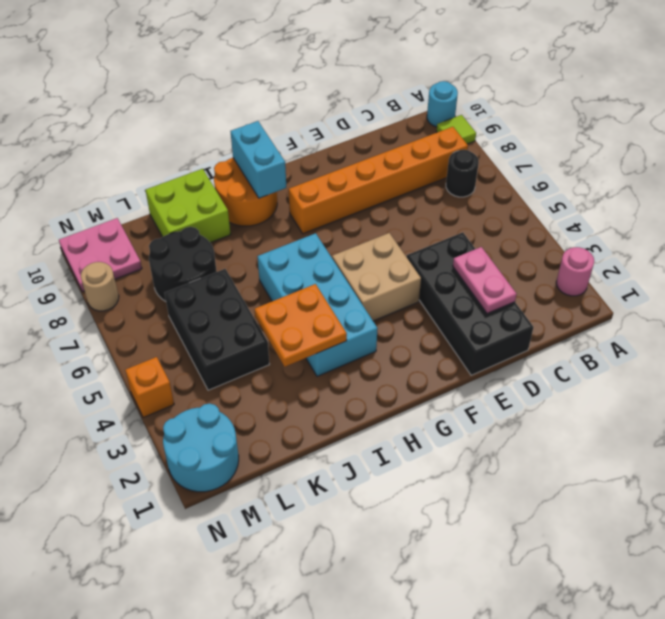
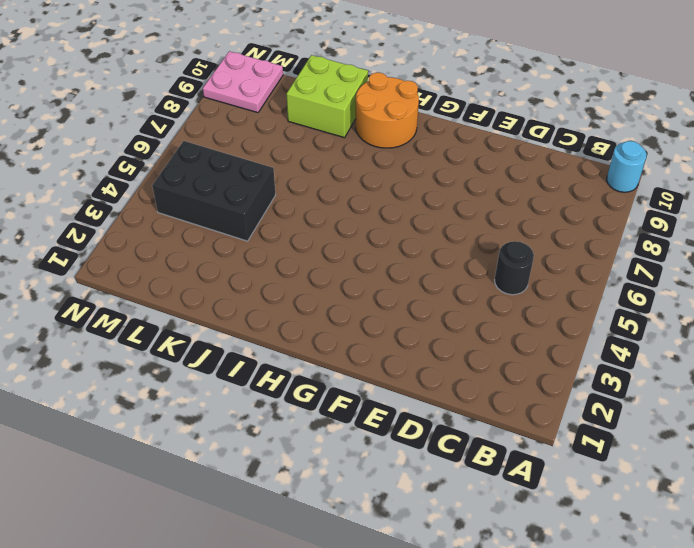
black 1x1 round brick [494,241,534,295] -> black 1x1 round brick moved to [446,150,479,197]
black 2x3 brick [152,141,276,241] -> black 2x3 brick turned to [165,269,270,390]
none -> pink 1x1 round brick [556,247,594,296]
none -> lime 1x1 tile [437,115,476,144]
none -> orange 1x6 brick [289,127,468,234]

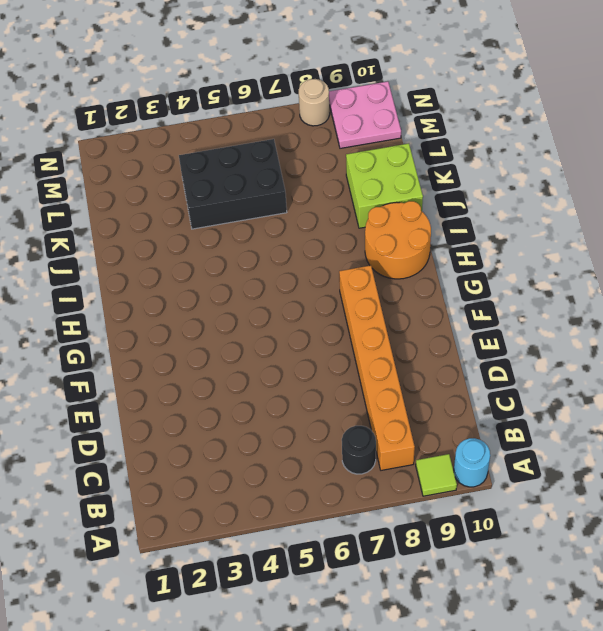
none -> pink 1x1 round brick [556,247,594,296]
none -> black 2x4 brick [407,232,534,375]
none -> tan 2x2 brick [332,233,421,321]

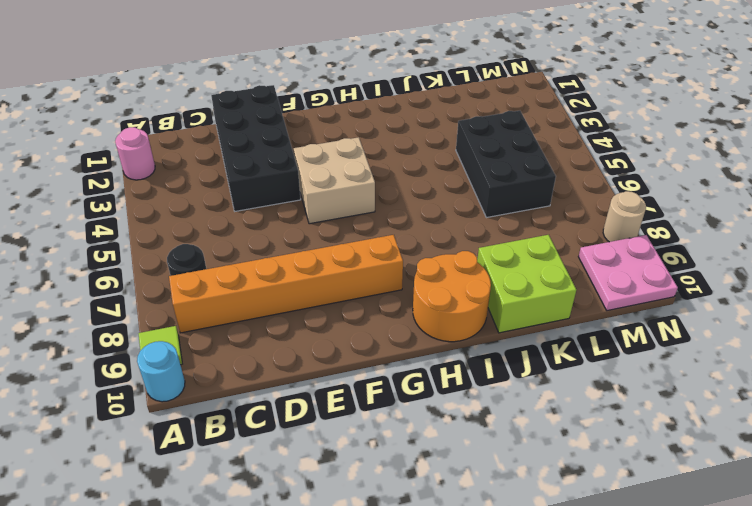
none -> cyan 2x4 brick [257,233,378,376]
none -> black 2x2 round brick [149,227,217,301]
none -> cyan 2x2 round brick [163,404,239,492]

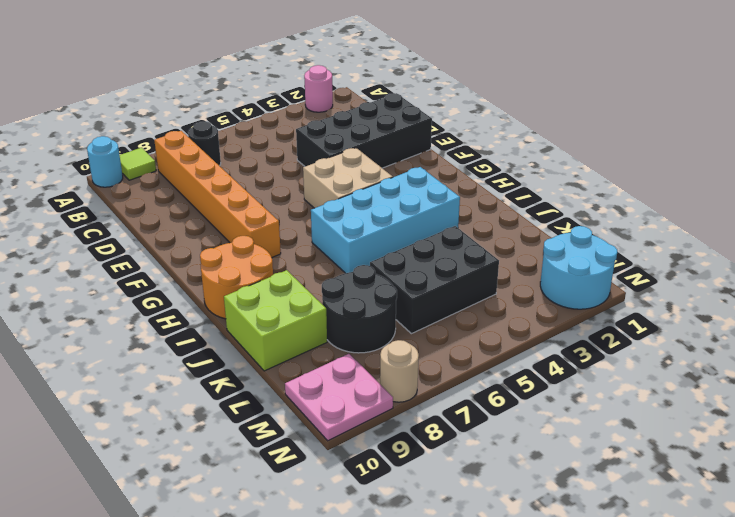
none -> orange 1x1 brick [125,357,174,418]
none -> pink 1x2 plate [453,247,517,314]
none -> cyan 1x2 brick [230,121,286,198]

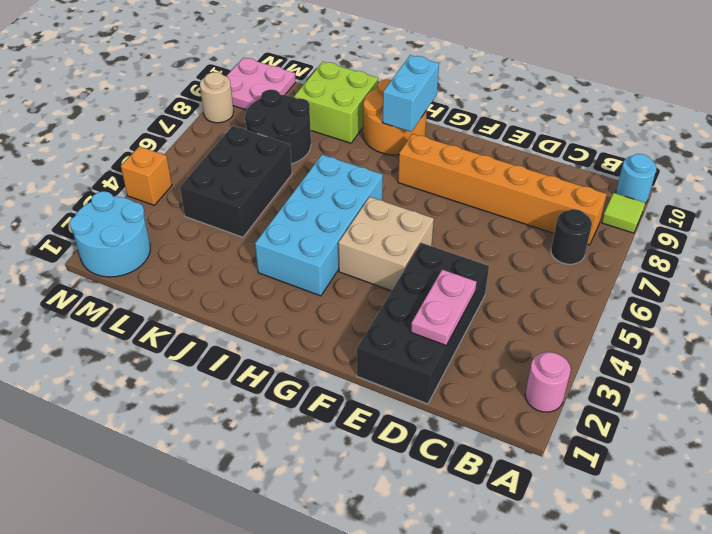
none -> orange 2x2 plate [255,284,347,367]

